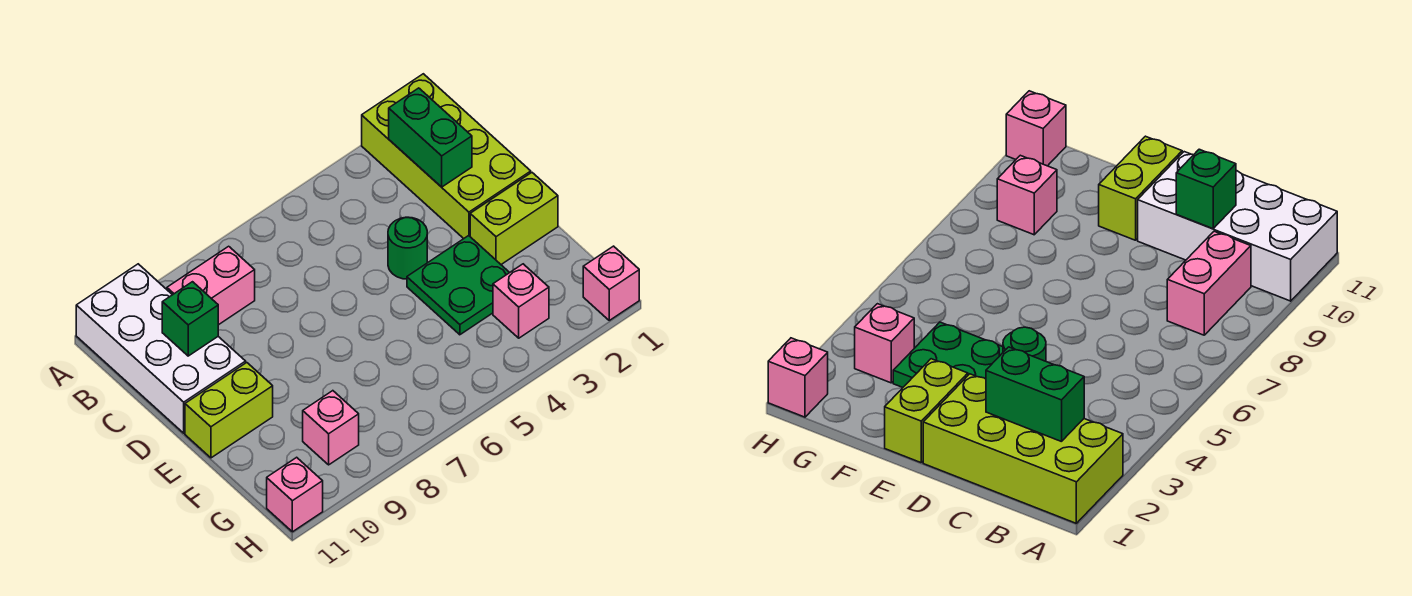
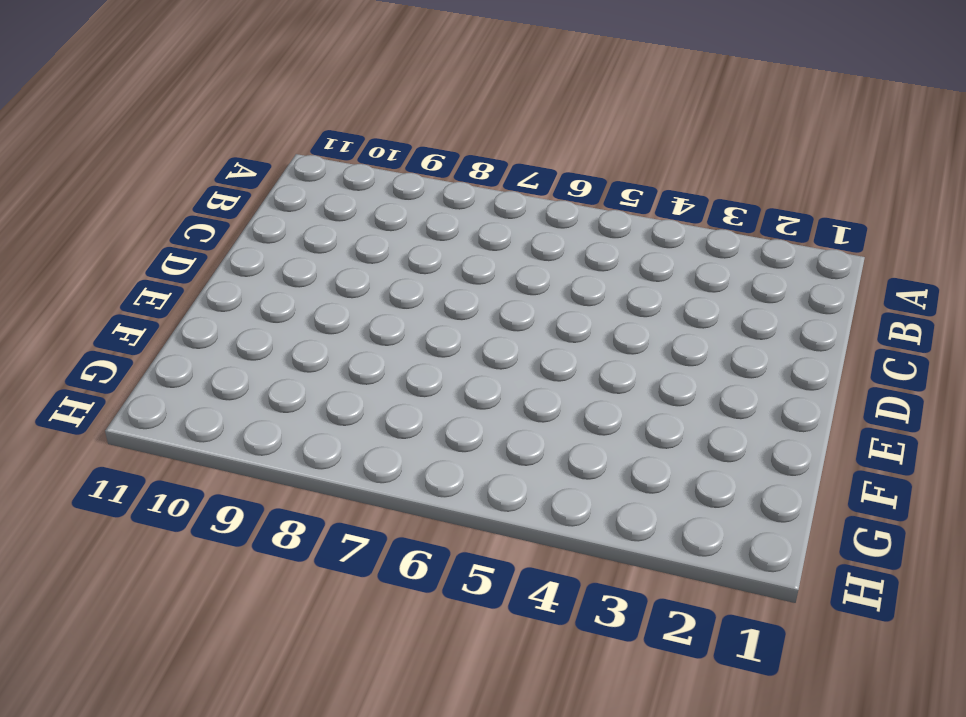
none -> lime 2x4 brick [362,74,531,239]
none -> white 2x4 brick [76,264,246,433]
none -> pink 1x2 brick [167,246,255,325]

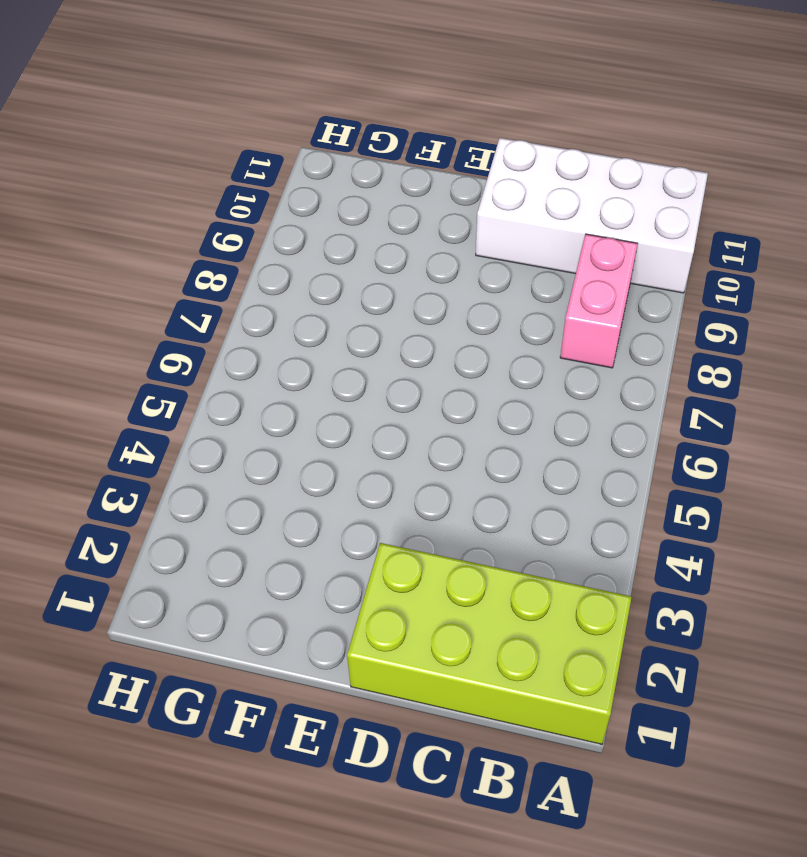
none -> green 1x1 round brick [388,217,427,279]
none -> lime 1x2 brick [470,173,558,264]
none -> green 2x2 plate [407,236,510,335]

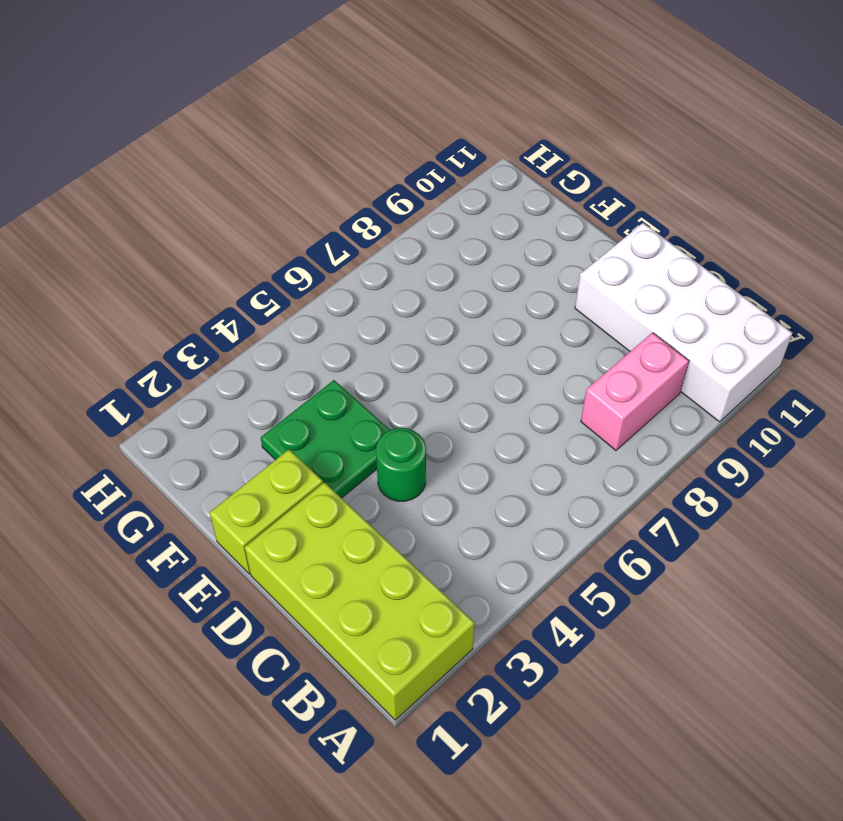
none -> lime 1x2 brick [185,363,273,458]
none -> pink 1x1 brick [493,264,549,338]
none -> pink 1x1 brick [303,391,359,465]

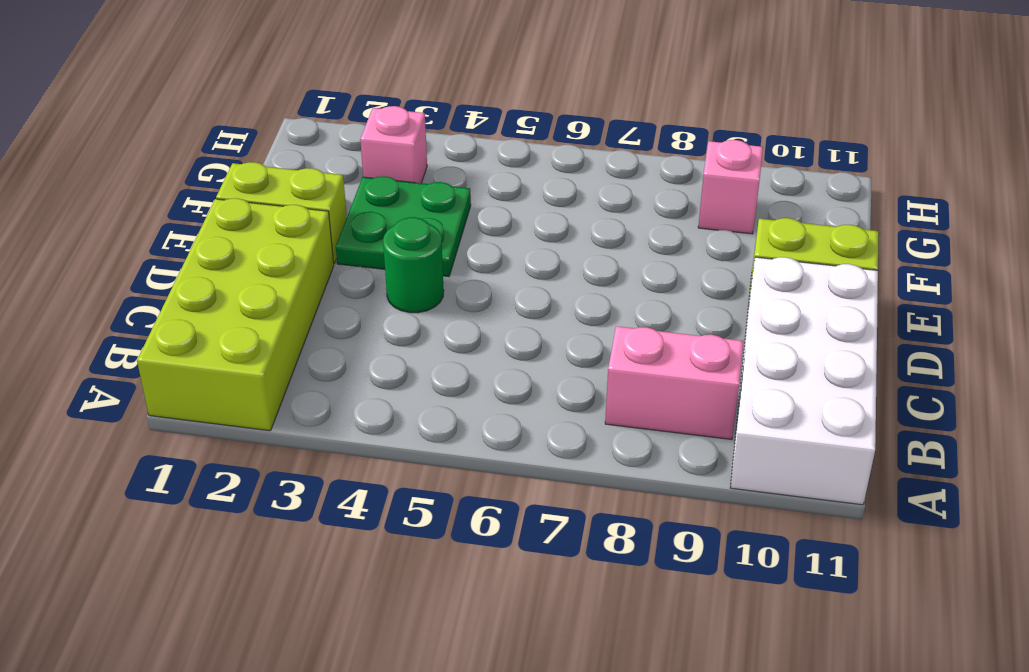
none -> pink 1x1 brick [583,246,639,320]
none -> pink 1x1 brick [267,457,323,532]
none -> green 1x2 brick [389,88,472,187]

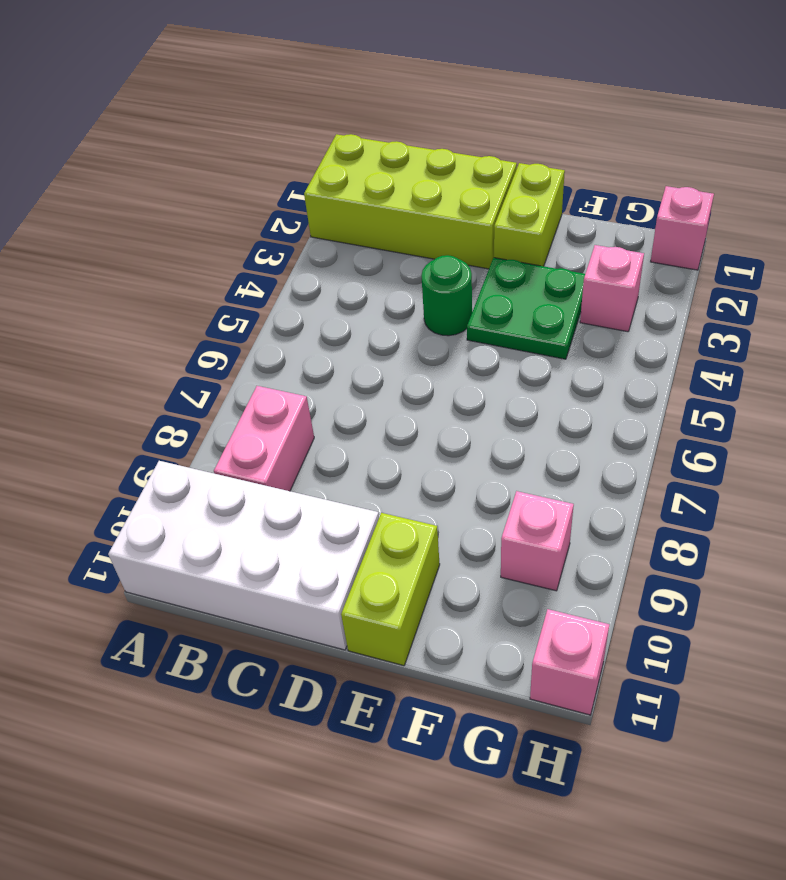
none -> green 1x2 brick [389,88,472,187]
none -> green 1x1 brick [162,282,218,356]

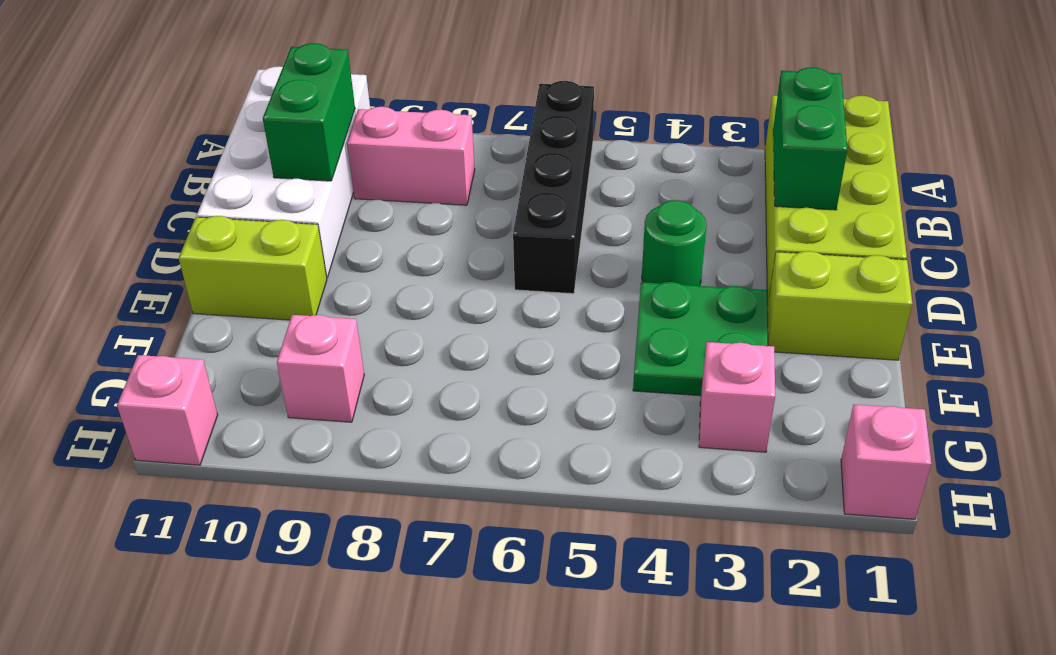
black 1x4 brick [513,81,594,294] -> none
green 1x2 brick [263,43,355,181] -> green 1x1 brick [162,282,218,356]

